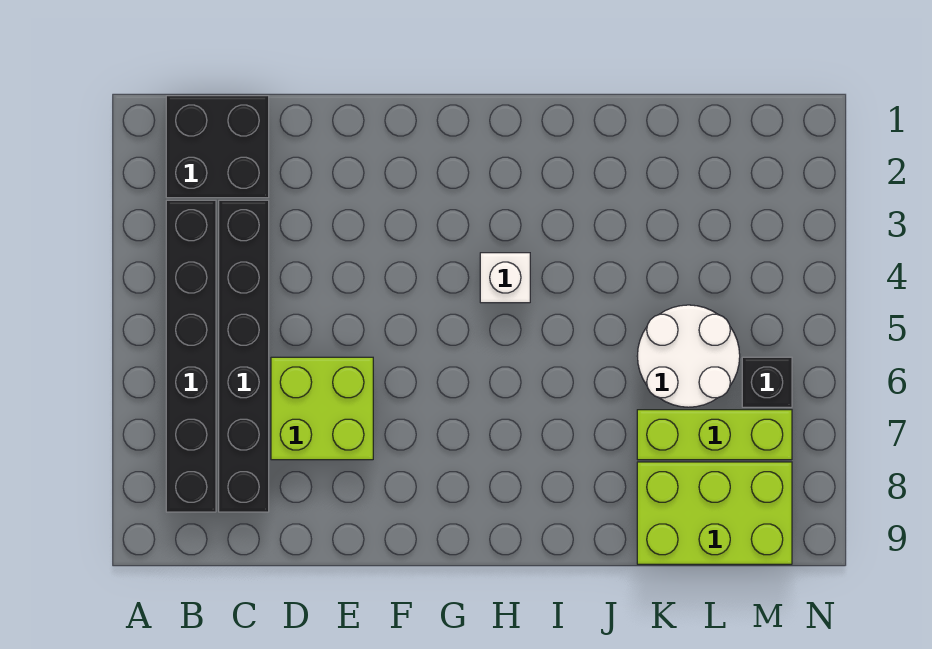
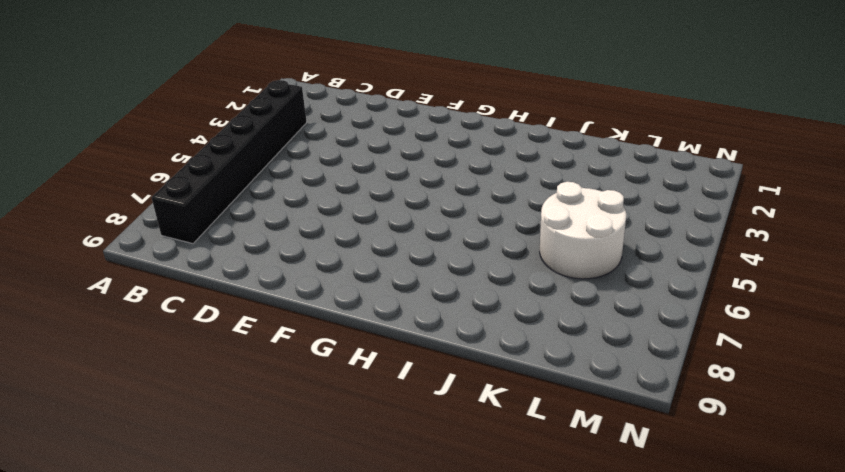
none -> black 2x2 brick [166,96,269,198]
none -> black 1x6 brick [219,200,269,512]

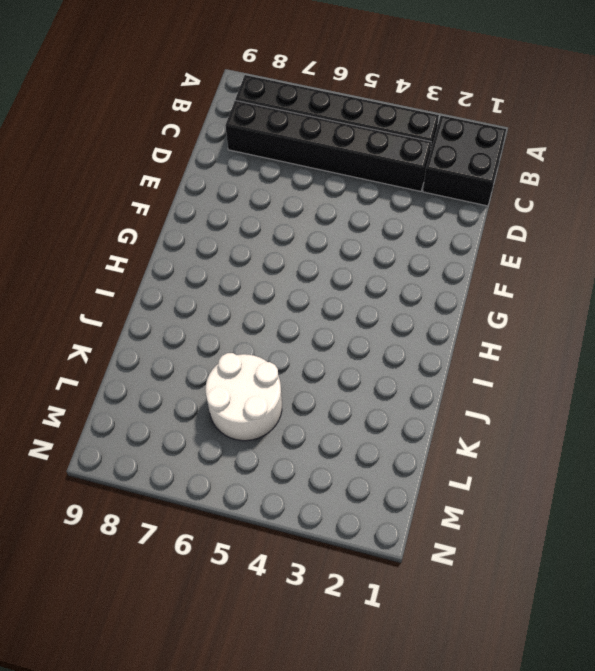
none -> lime 2x2 brick [271,357,373,460]
none -> white 1x1 brick [480,253,530,303]

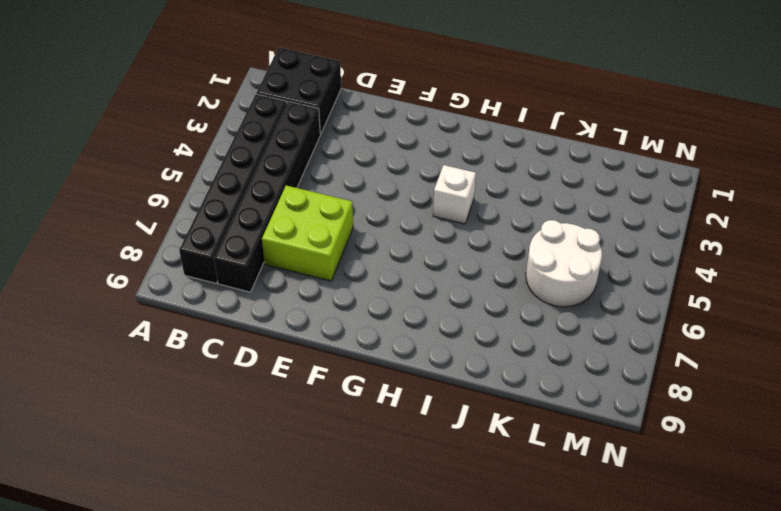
none -> lime 1x3 brick [637,410,792,460]
none -> lime 2x3 brick [637,462,792,564]

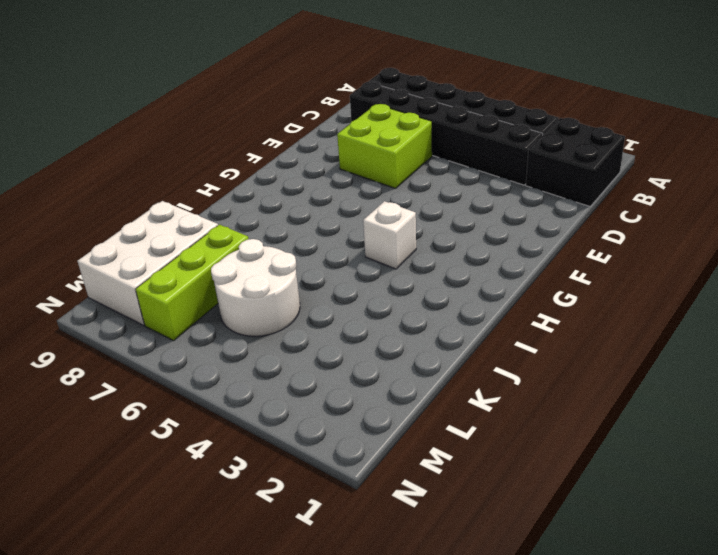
white 2x3 brick [77,201,218,325] -> lime 2x3 brick [637,462,792,564]
none -> black 1x1 brick [742,357,792,407]

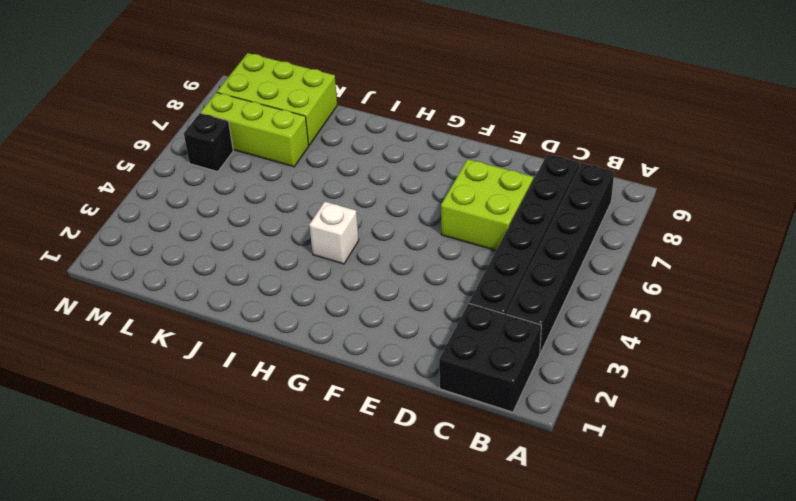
none -> white 2x2 round brick [637,305,740,407]

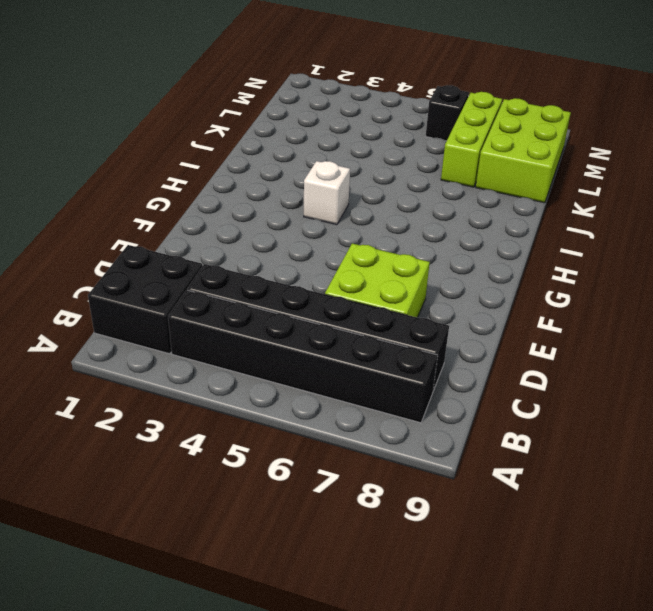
none -> white 2x2 round brick [637,305,740,407]

